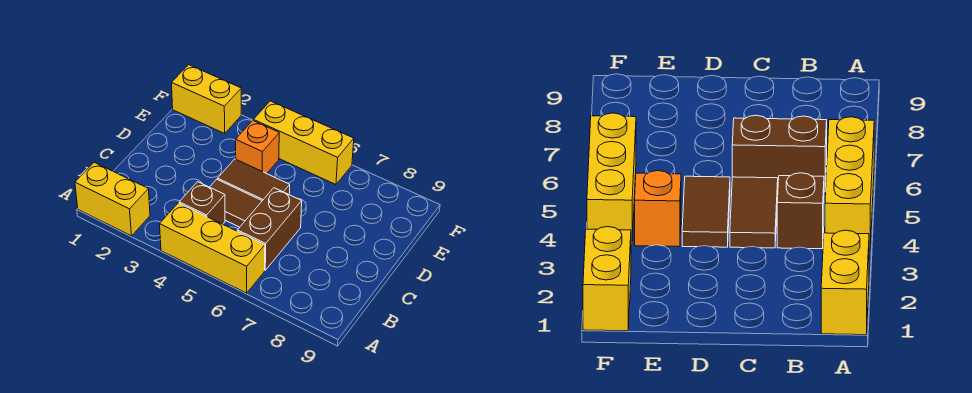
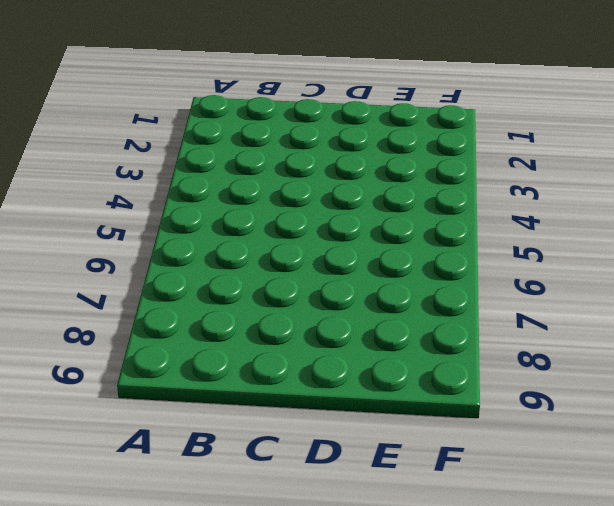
none -> yellow 1x2 brick [75,162,150,236]
none -> yellow 1x3 brick [160,203,265,293]

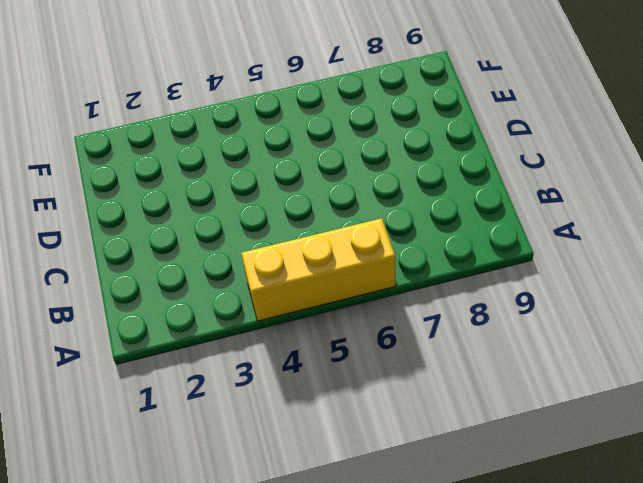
none -> yellow 1x2 brick [75,162,150,236]
none -> brown 1x1 brick [179,182,225,224]

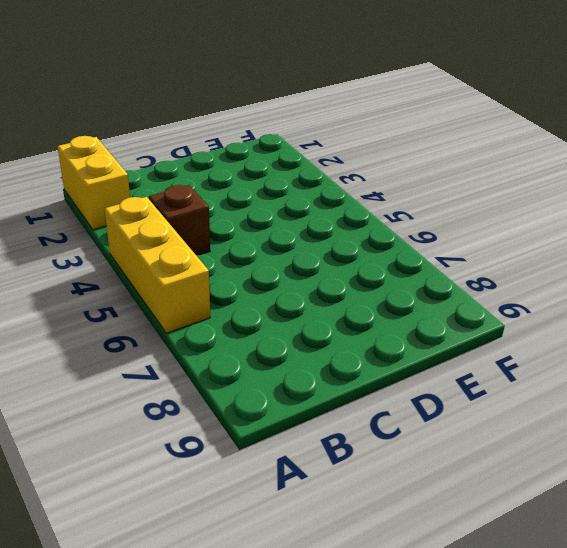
none -> brown 1x2 brick [237,188,302,270]
none -> brown 1x2 tile [210,179,262,227]

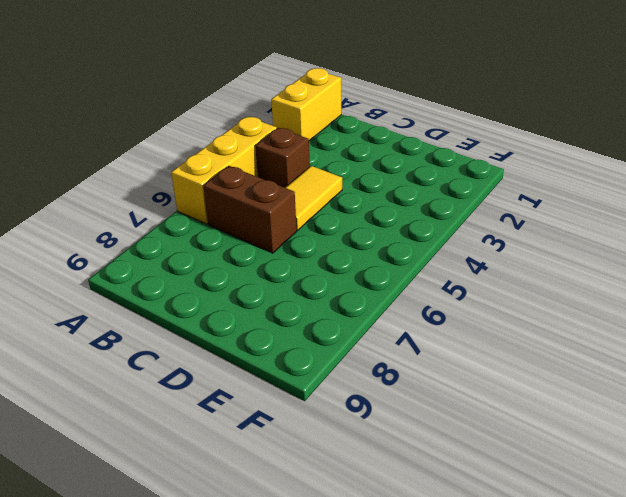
yellow 1x2 tile [285,166,342,230] -> brown 1x2 tile [210,179,262,227]
none -> brown 1x2 tile [218,159,290,201]
none -> orange 1x1 brick [236,121,279,174]

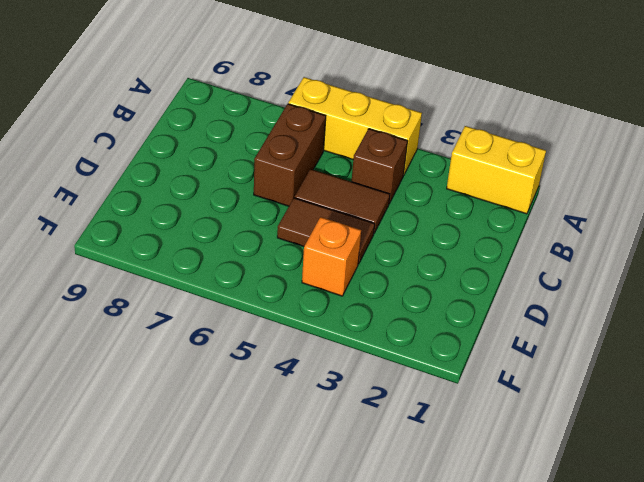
none -> yellow 1x2 brick [172,65,241,133]
none -> yellow 1x3 brick [253,101,354,185]

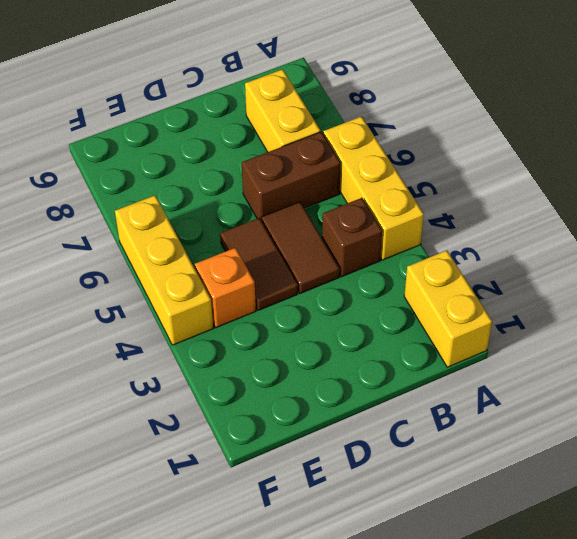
yellow 1x2 brick [245,69,321,152] -> yellow 1x2 brick moved to [172,65,241,133]

